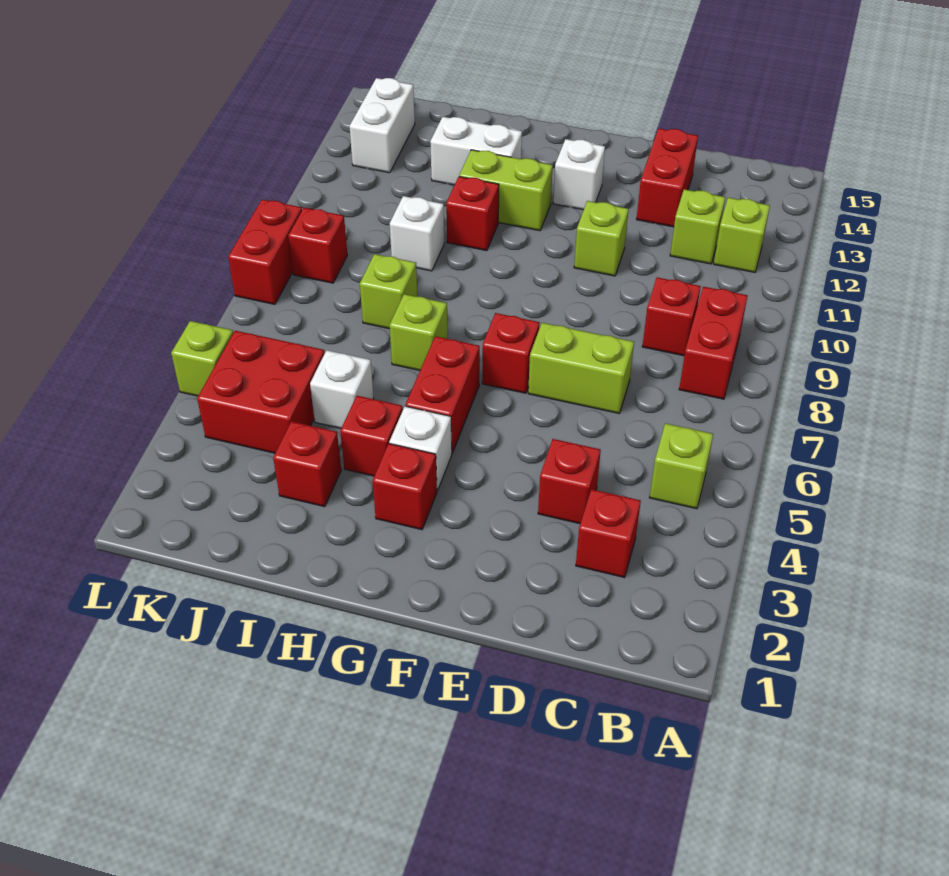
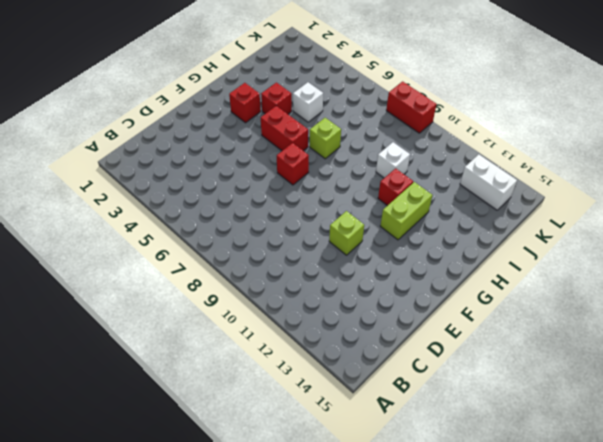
none -> lime 1x1 brick [649,423,713,509]
none -> red 1x2 brick [679,287,747,399]
none -> lime 1x1 brick [714,198,770,272]

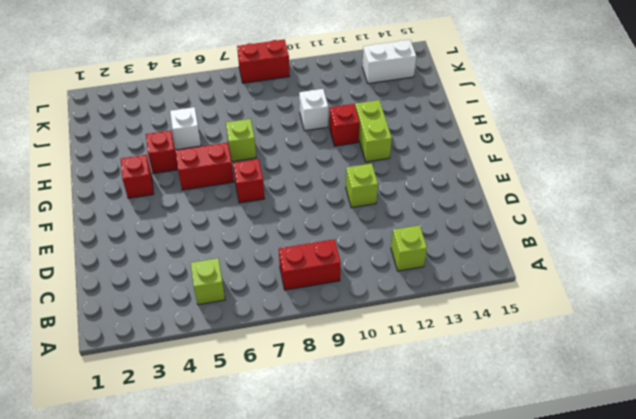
none -> red 1x1 brick [576,489,641,578]
none -> red 1x1 brick [642,277,701,356]
none -> lime 1x1 brick [670,189,725,264]

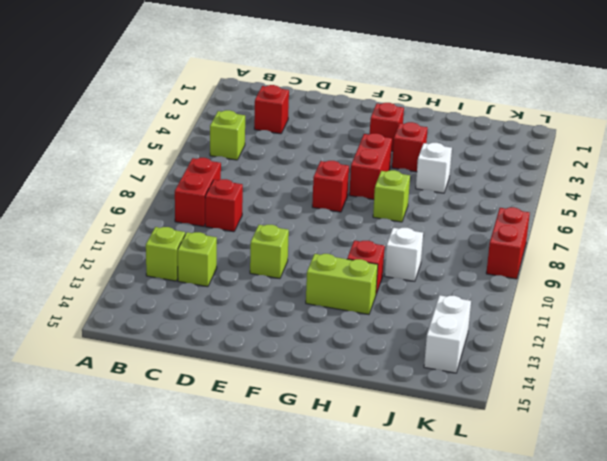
none -> red 1x1 brick [538,439,601,524]
none -> lime 1x2 brick [528,323,634,413]
none -> red 1x2 brick [636,128,698,227]

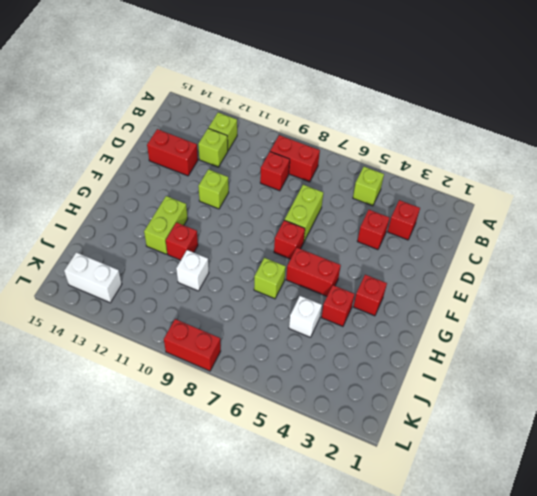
none -> white 1x1 brick [553,139,605,210]
none -> white 1x1 brick [389,406,452,491]
none -> white 1x2 brick [430,117,522,185]

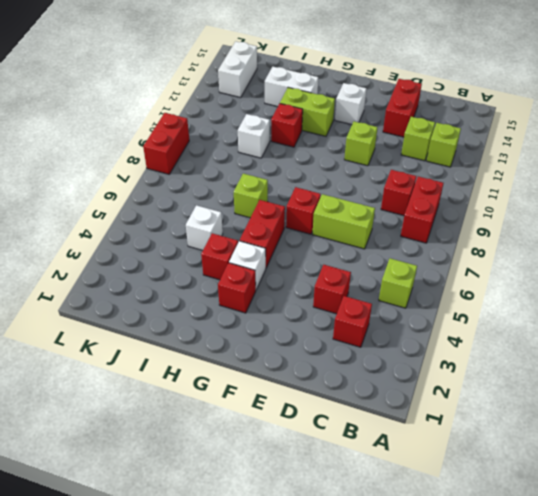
none -> red 1x1 brick [273,421,341,507]
none -> lime 1x1 brick [360,254,418,329]
none -> red 2x2 brick [197,331,325,453]

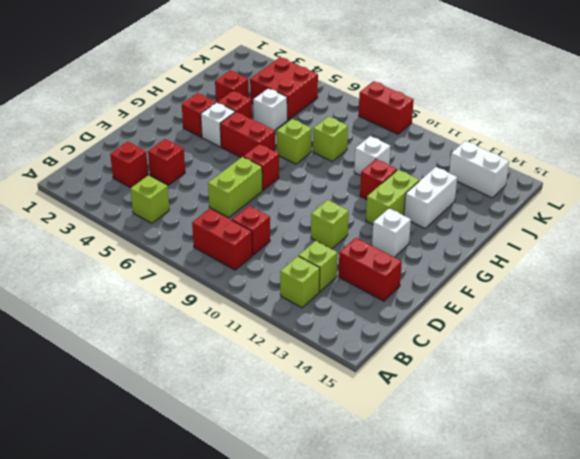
none -> red 1x1 brick [288,208,347,283]
none -> lime 1x1 brick [171,321,233,396]

